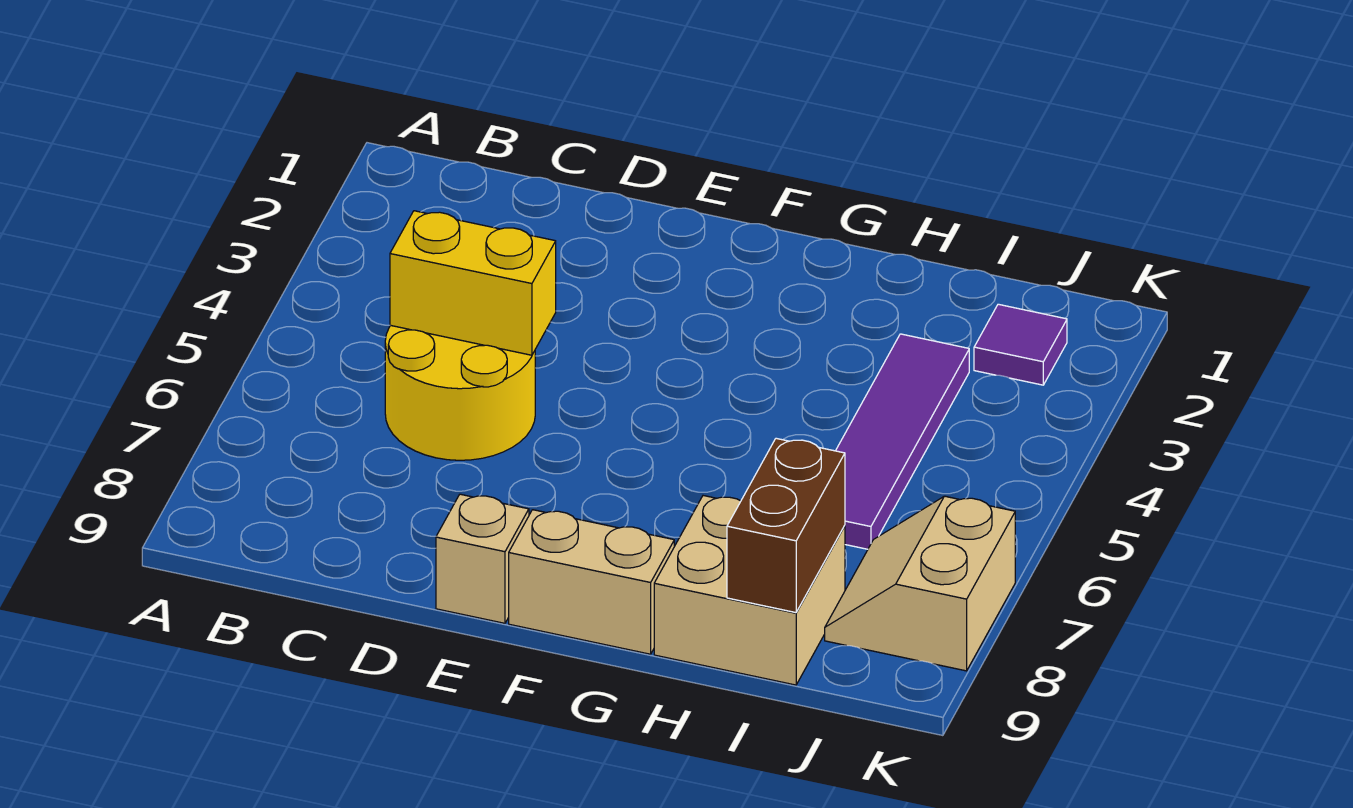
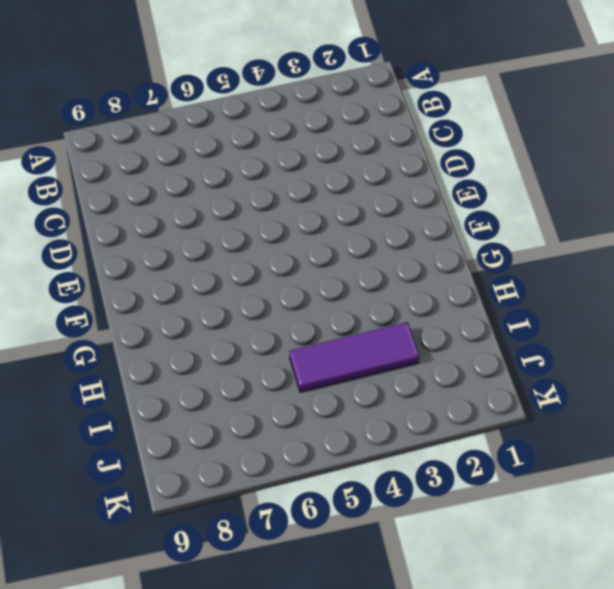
purple 1x3 tile [289,322,419,392] -> purple 1x4 tile [836,334,969,549]
none -> yellow 2x2 round brick [385,325,535,460]
none -> tan 1x1 brick [436,494,529,623]

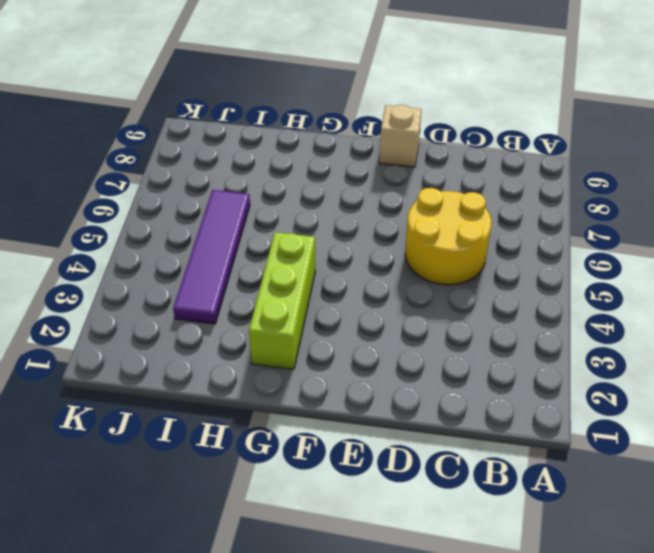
lime 1x3 brick [249,232,316,369] -> none
none -> tan 1x2 brick [509,510,674,654]
none -> tan 2x2 brick [654,496,845,685]

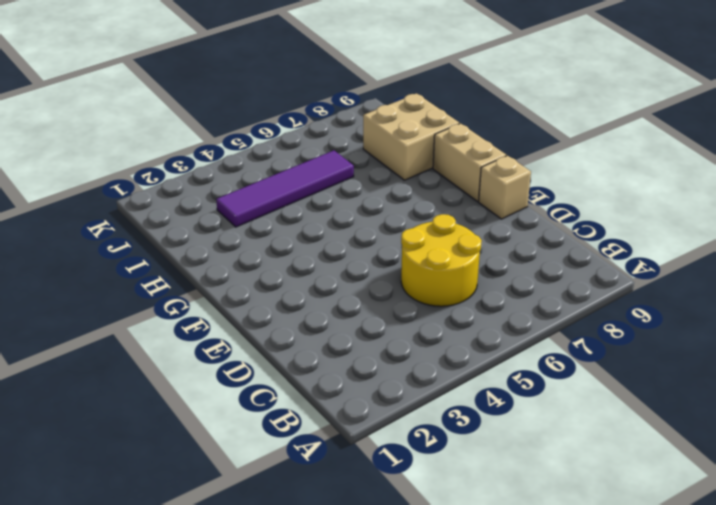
none -> purple 1x1 tile [974,304,1067,385]
none -> tan 2x2 slope [825,496,1015,671]

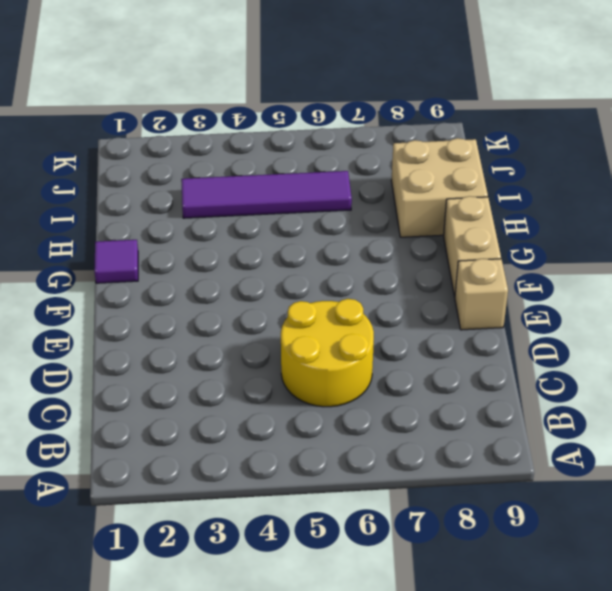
purple 1x1 tile [94,240,138,283] -> purple 1x1 tile moved to [974,304,1067,385]
none -> tan 2x2 slope [825,496,1015,671]
none -> yellow 1x2 brick [390,211,556,355]

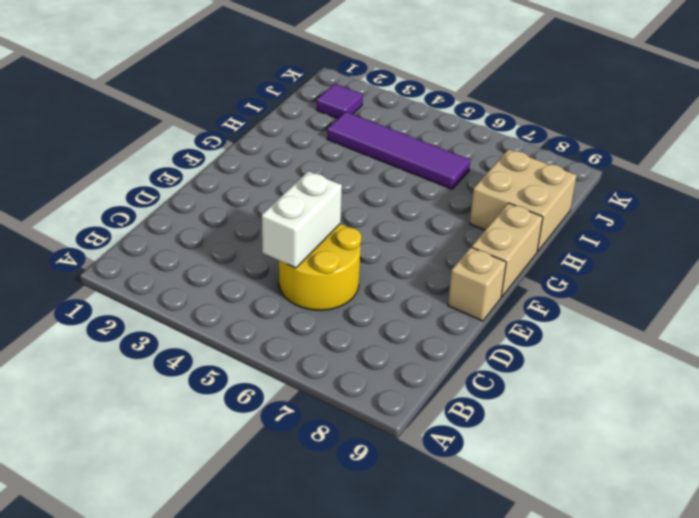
white 1x2 brick [262,171,342,268] -> yellow 1x2 brick [390,211,556,355]
none -> tan 2x2 slope [825,496,1015,671]
none -> brown 1x2 brick [727,438,845,613]

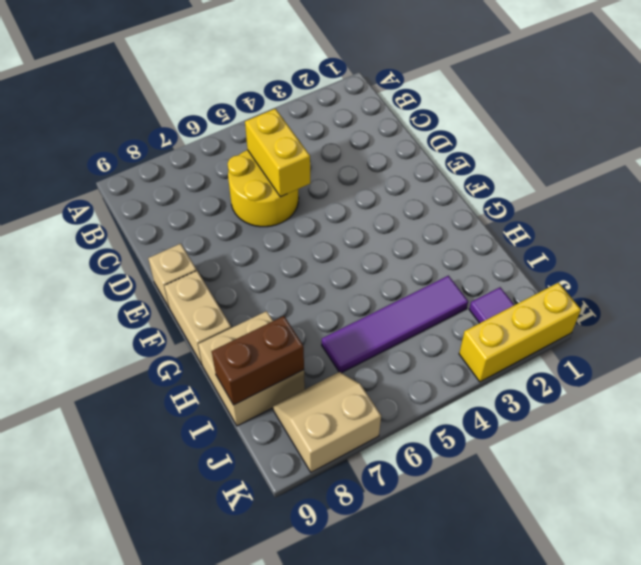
yellow 1x3 brick [459,283,581,382] -> none

